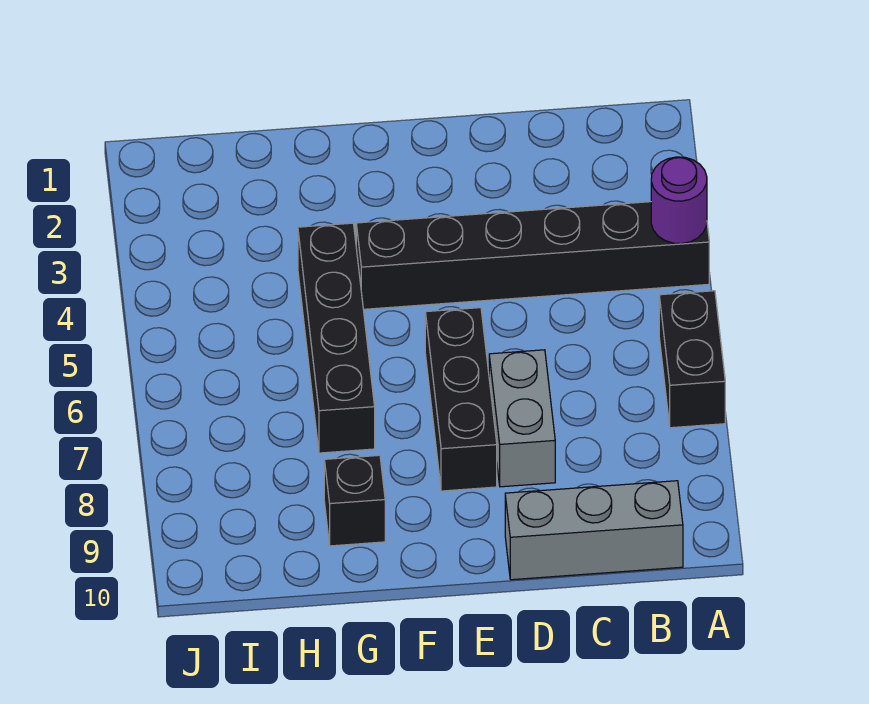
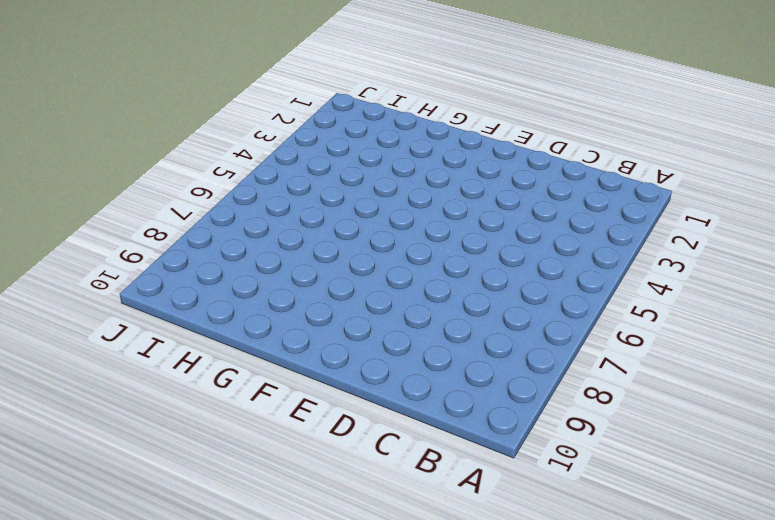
none -> black 1x6 brick [356,202,709,309]
none -> black 1x2 brick [659,291,725,428]

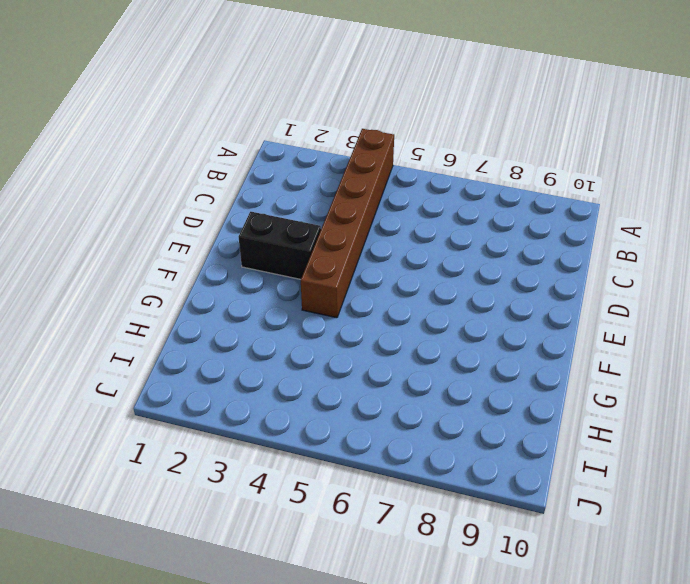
brown 1x6 brick [301,129,394,318] -> black 1x6 brick [356,202,709,309]
black 1x2 brick [239,212,321,279] -> black 1x2 brick moved to [659,291,725,428]
none -> grey 1x3 brick [505,481,683,580]
none -> grey 1x2 brick [489,350,555,487]

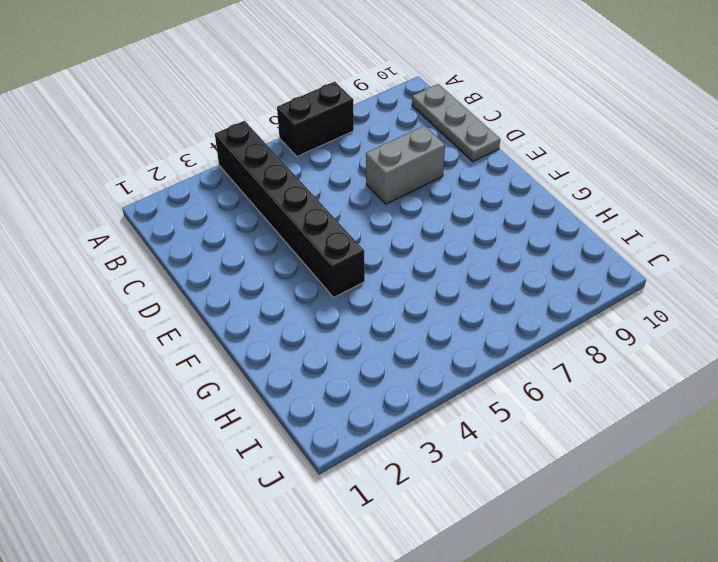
grey 1x3 plate [412,84,500,162] -> grey 1x3 brick [505,481,683,580]
none -> black 1x3 brick [425,308,497,491]
none -> black 1x4 brick [298,223,375,453]

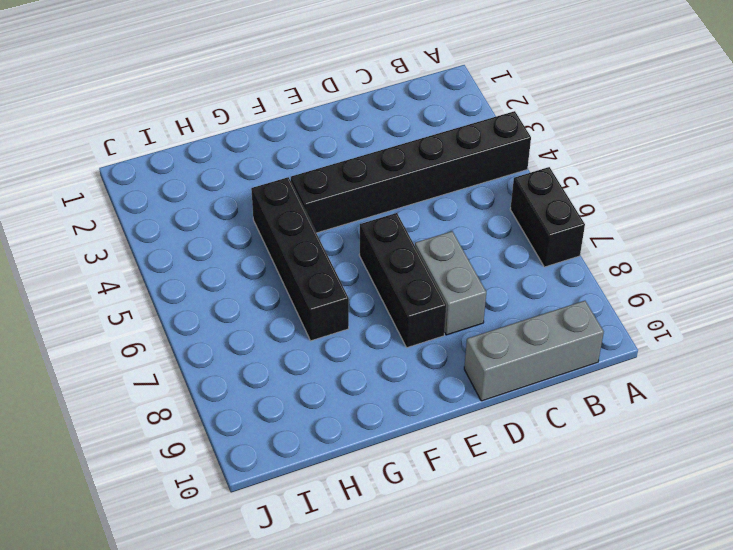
none -> black 1x1 brick [324,455,385,546]
none -> purple 1x1 round brick [651,157,707,244]

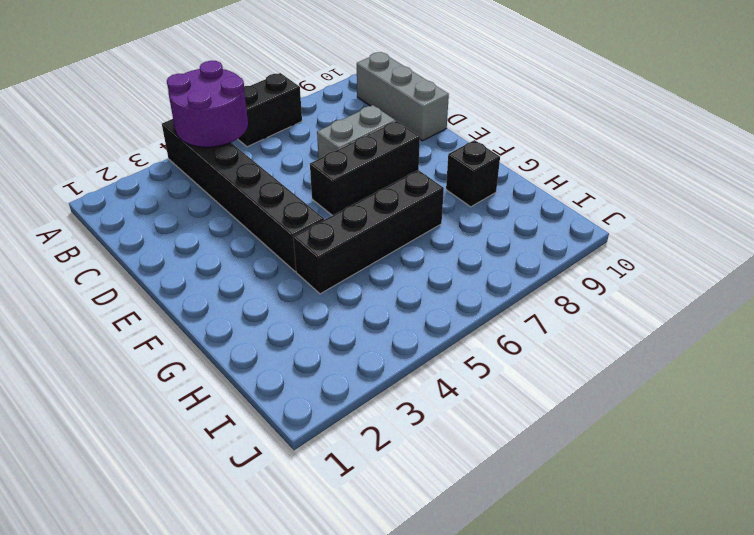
purple 2x2 round brick [167,61,248,147] -> purple 1x1 round brick [651,157,707,244]

